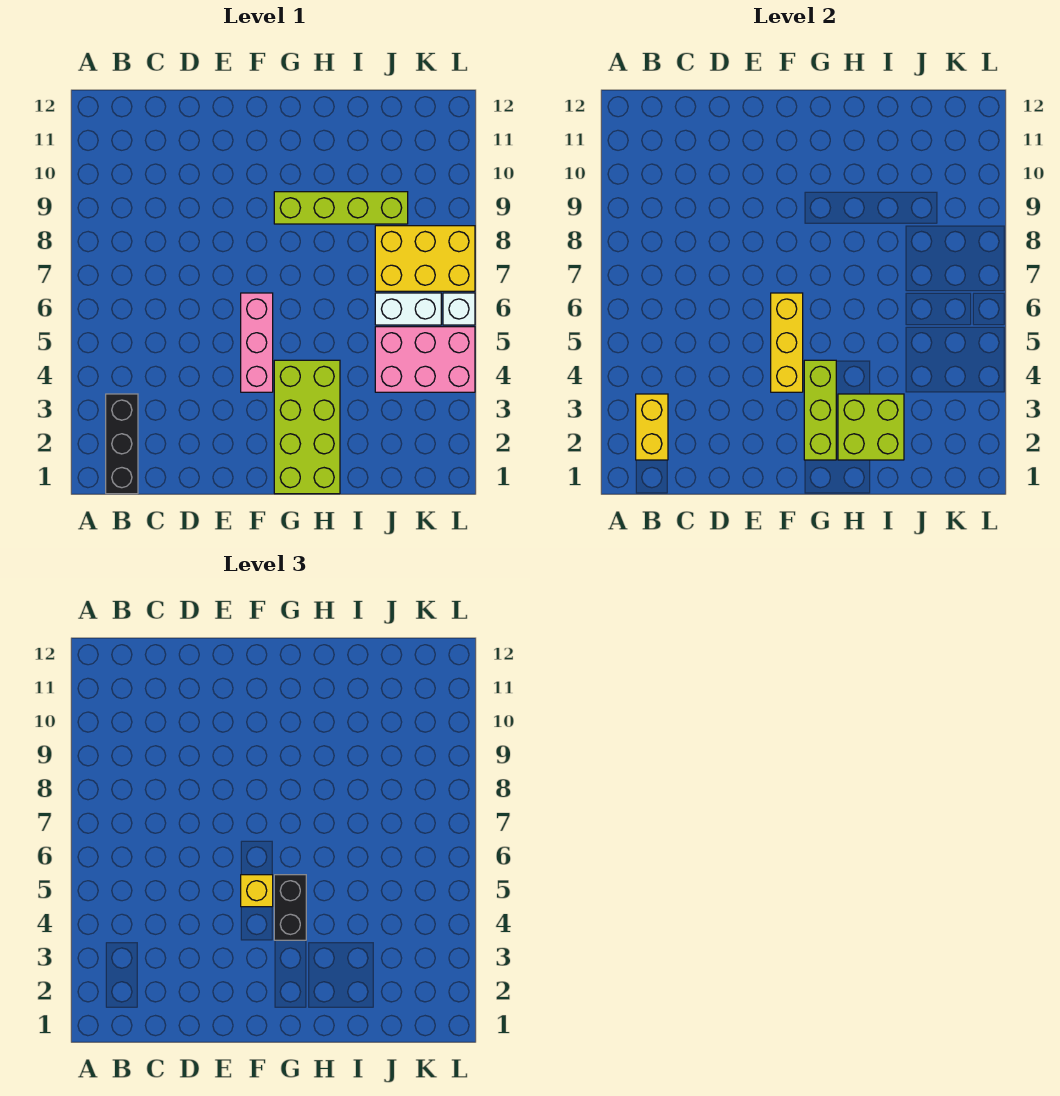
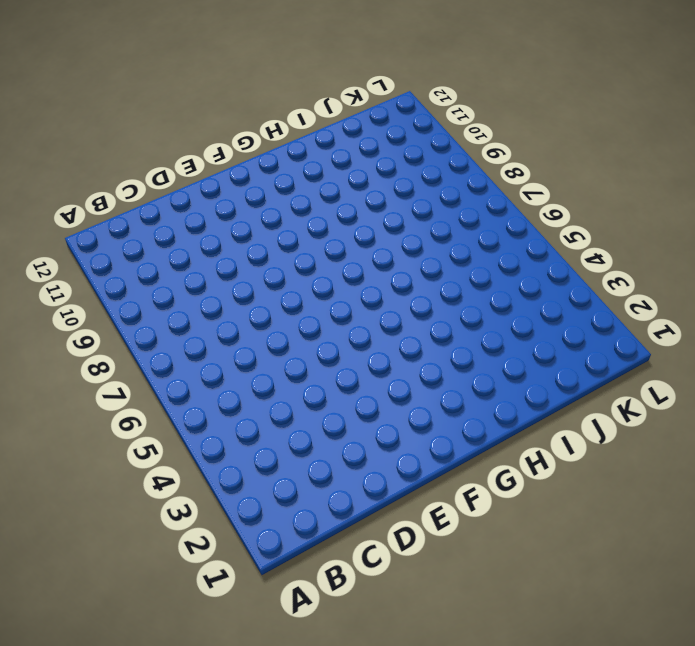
none -> black 1x3 brick [106,394,138,494]
none -> pink 1x3 brick [241,293,273,392]
none -> lime 2x4 brick [274,360,340,494]

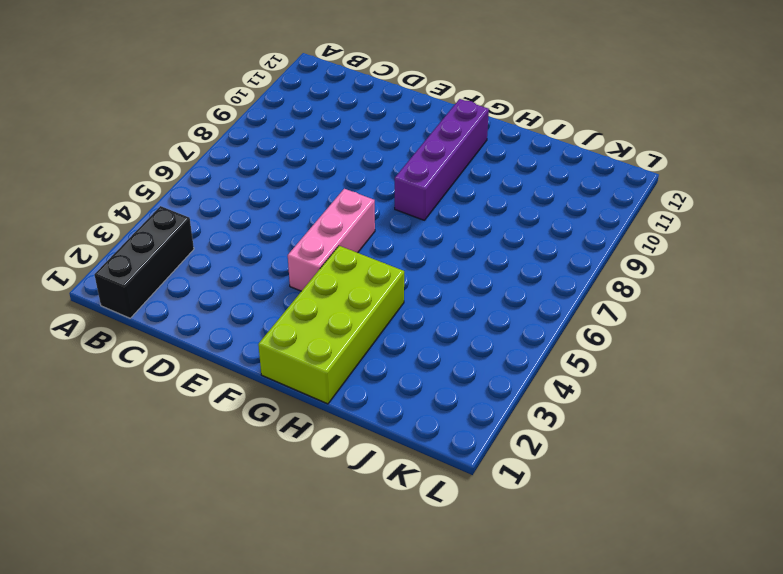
purple 1x4 brick [395,99,489,220] -> lime 1x4 brick [274,192,408,224]
none -> pink 2x3 brick [375,327,475,392]
none -> white 1x2 brick [375,293,441,325]
none -> yellow 2x3 brick [375,226,475,291]

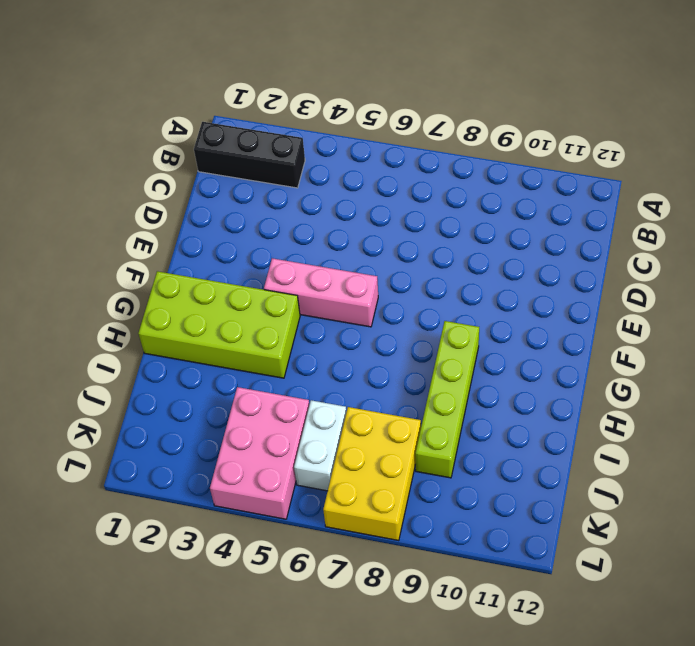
none -> white 1x1 brick [443,293,475,325]
none -> yellow 1x2 brick [636,394,668,460]
none -> yellow 1x3 brick [771,293,803,392]

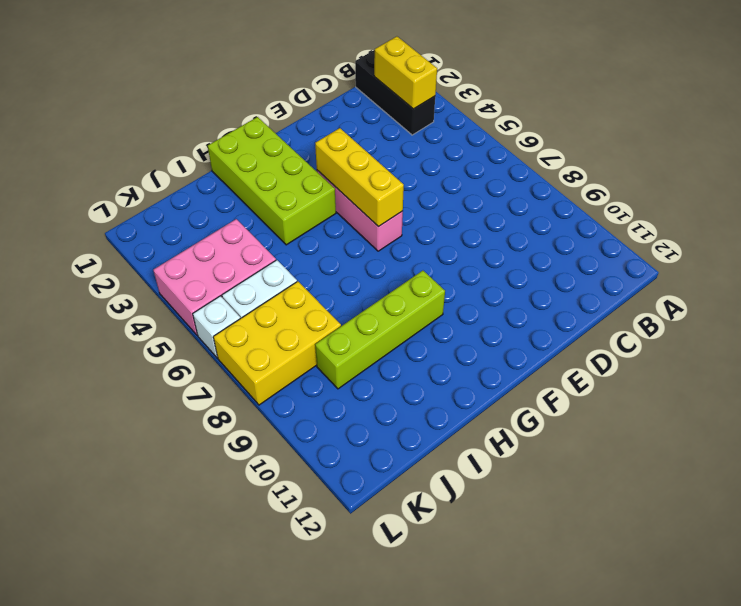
none -> lime 1x3 brick [804,360,836,460]
none -> lime 2x2 brick [838,394,904,460]
none -> yellow 1x1 brick [241,875,273,907]

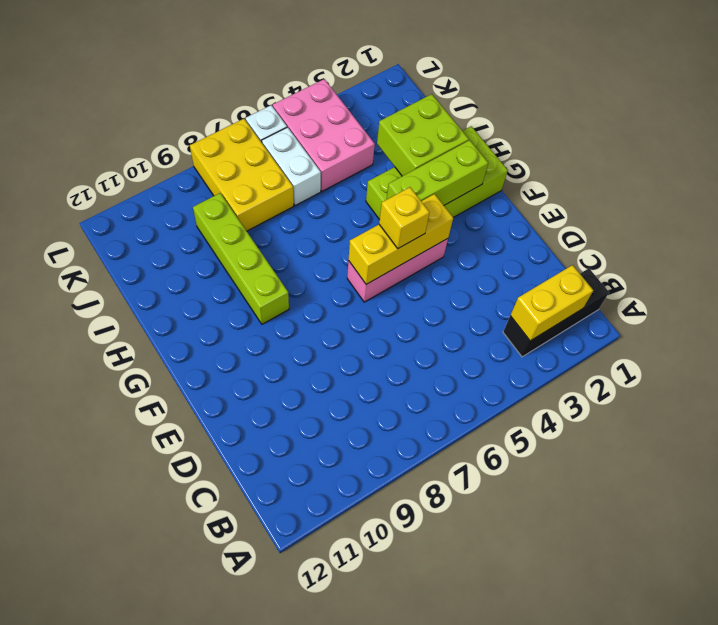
none -> black 1x2 brick [274,875,306,940]

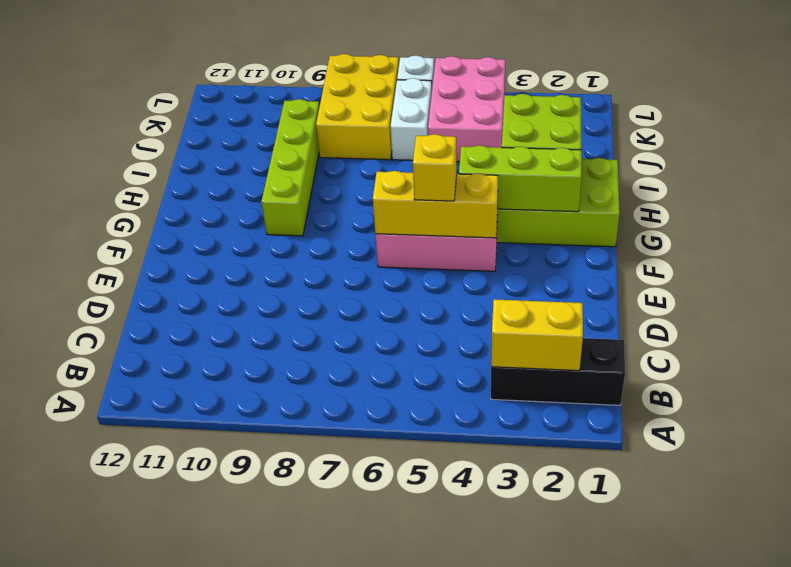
none -> black 1x2 brick [274,875,306,940]

